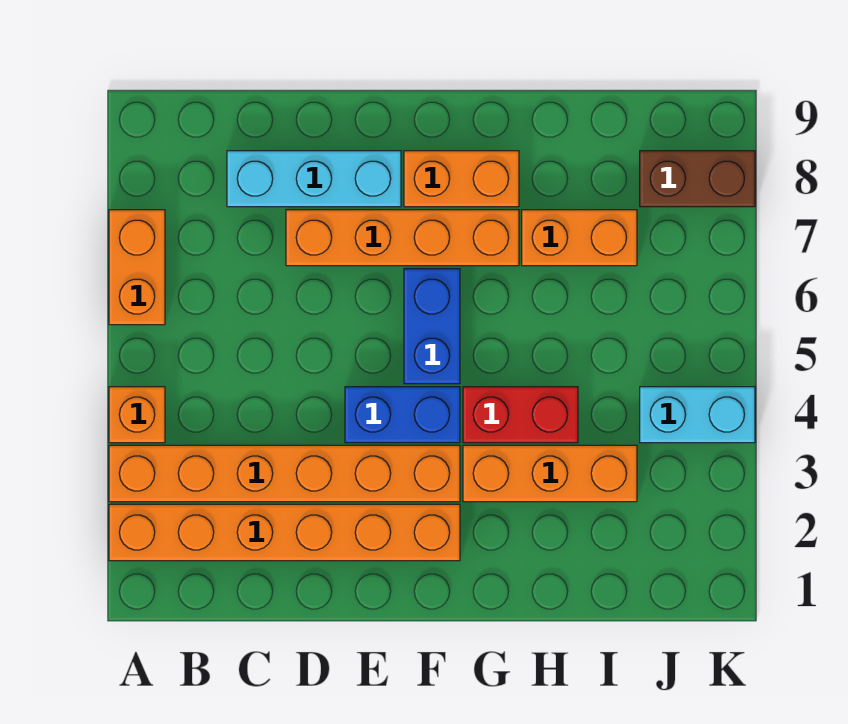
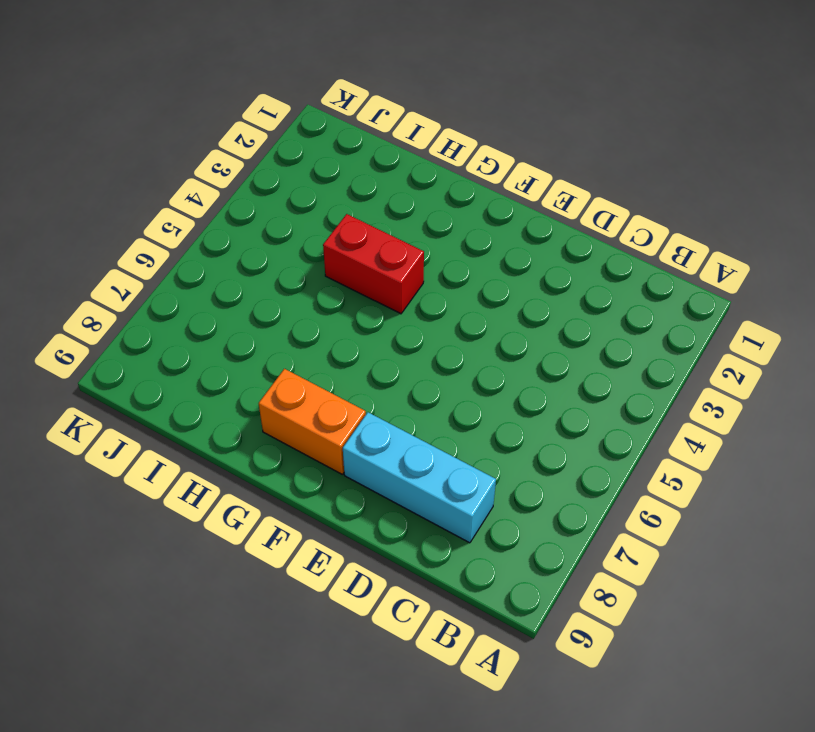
none -> orange 1x6 brick [109,504,460,561]
none -> orange 1x6 brick [109,445,460,502]
none -> orange 1x1 brick [109,387,165,443]

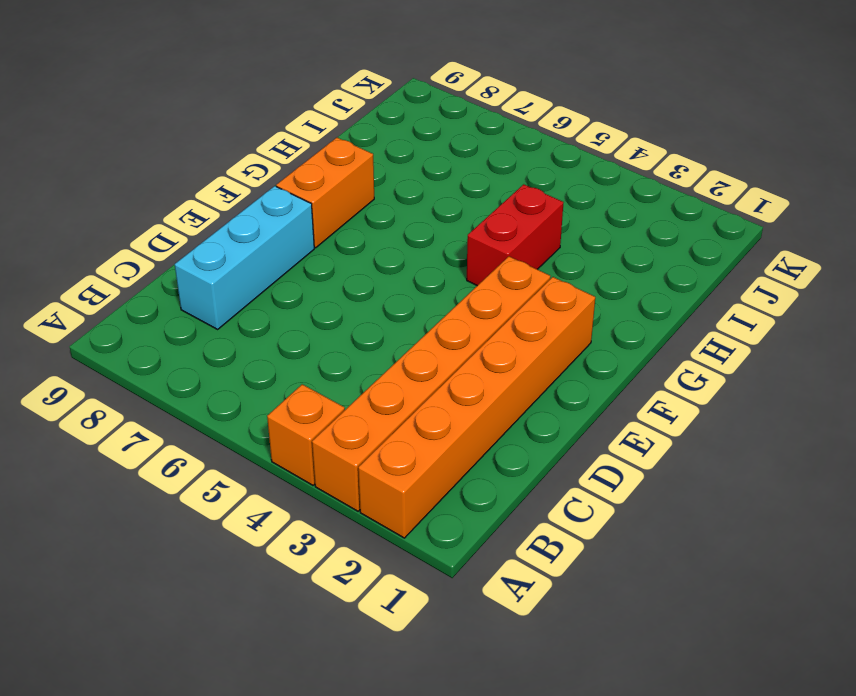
none -> orange 1x2 brick [109,210,165,325]
none -> orange 1x4 brick [286,210,519,266]
none -> blue 1x2 brick [345,387,460,443]

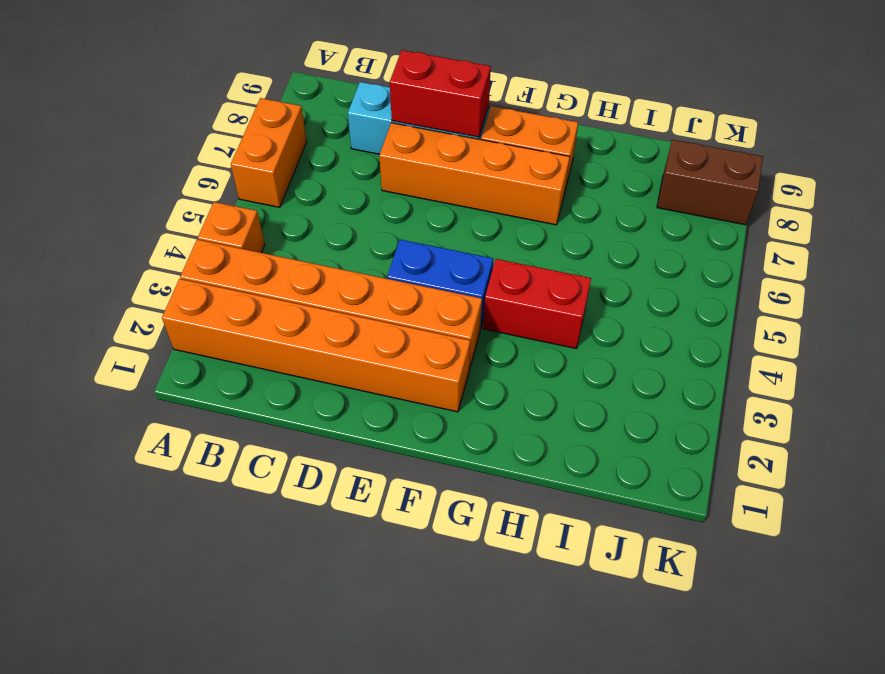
red 1x2 brick [390,50,491,137] -> none
none -> blue 1x2 brick [404,269,460,384]
none -> orange 1x3 brick [463,445,637,502]
none -> orange 1x2 brick [522,210,637,266]

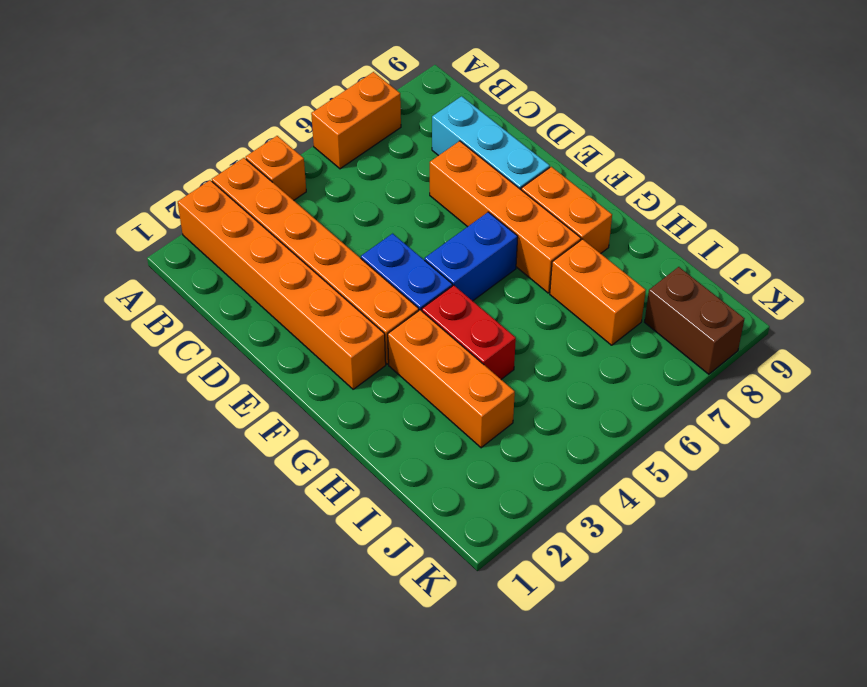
none -> cyan 1x2 brick [640,387,755,443]

